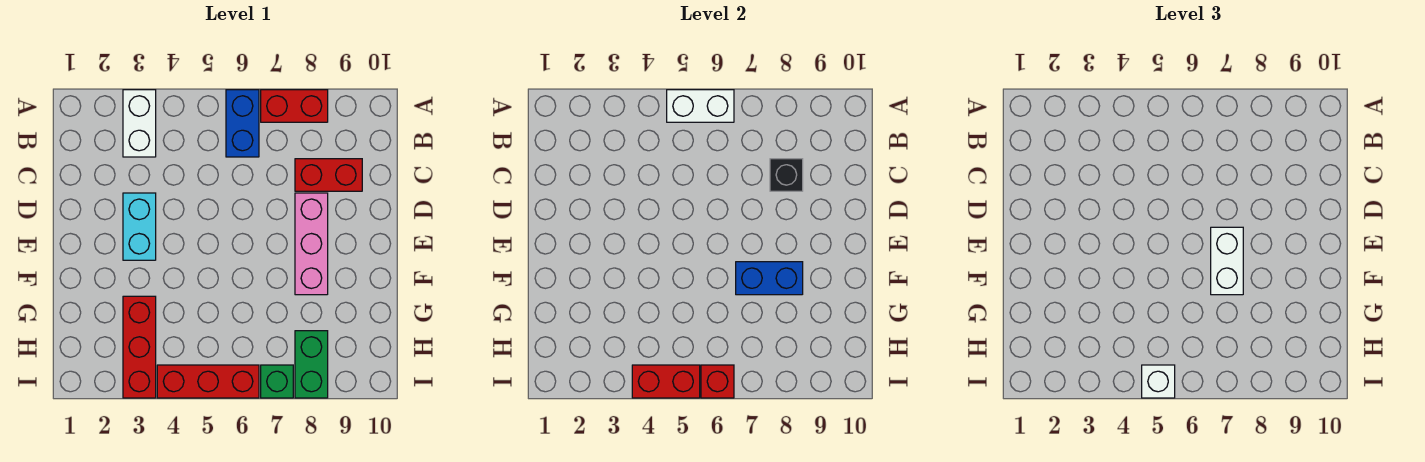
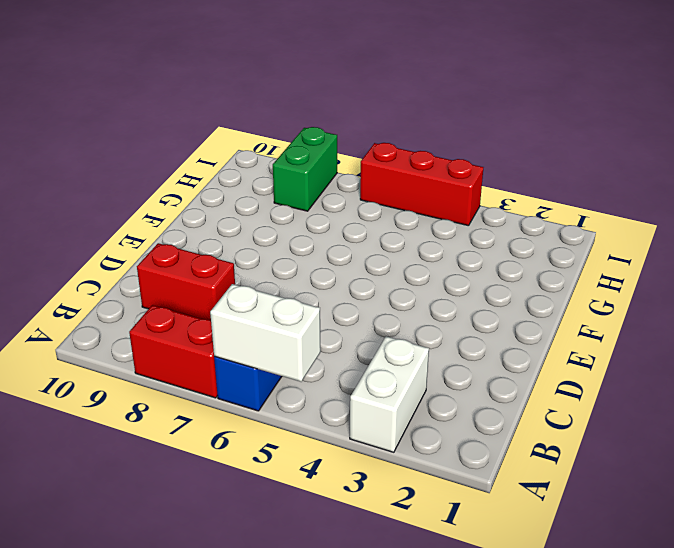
none -> cyan 1x2 brick [123,193,156,260]
none -> pink 1x3 brick [295,193,328,295]
none -> red 1x3 brick [123,296,156,398]

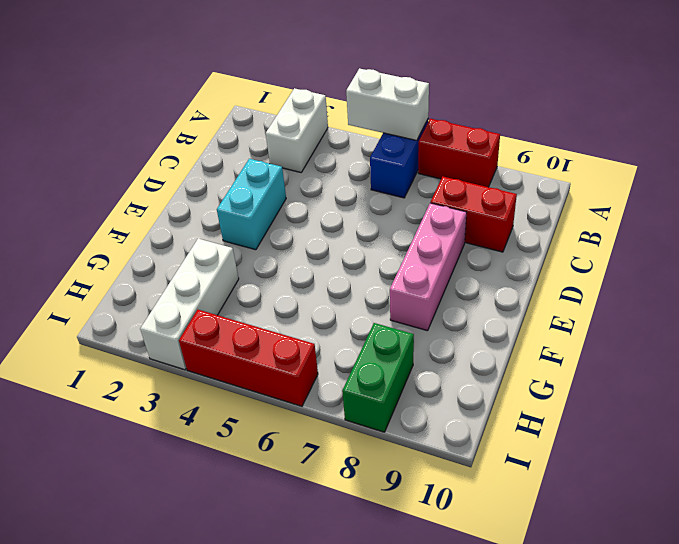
white 1x3 brick [140,239,239,370] -> red 1x3 brick [123,296,156,398]
none -> green 1x1 brick [261,365,293,398]
none -> black 1x1 brick [770,159,803,191]
none -> blue 1x2 brick [736,262,803,295]

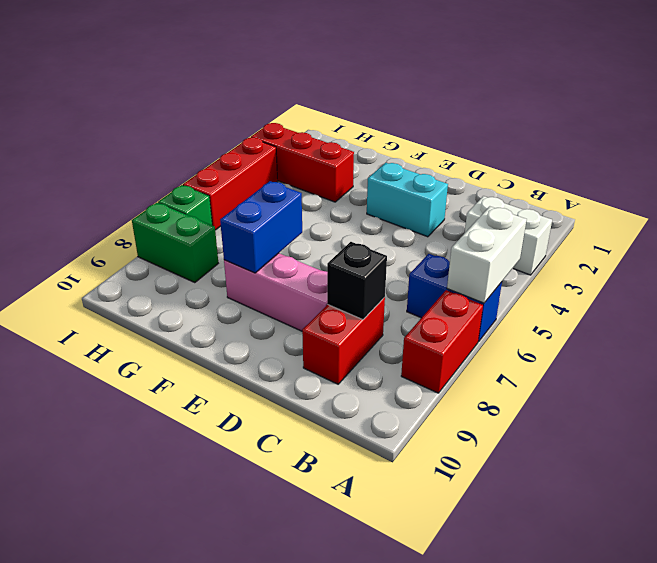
none -> red 1x2 brick [632,365,700,398]
none -> red 1x1 brick [701,365,734,398]
none -> white 1x2 brick [1211,227,1243,295]

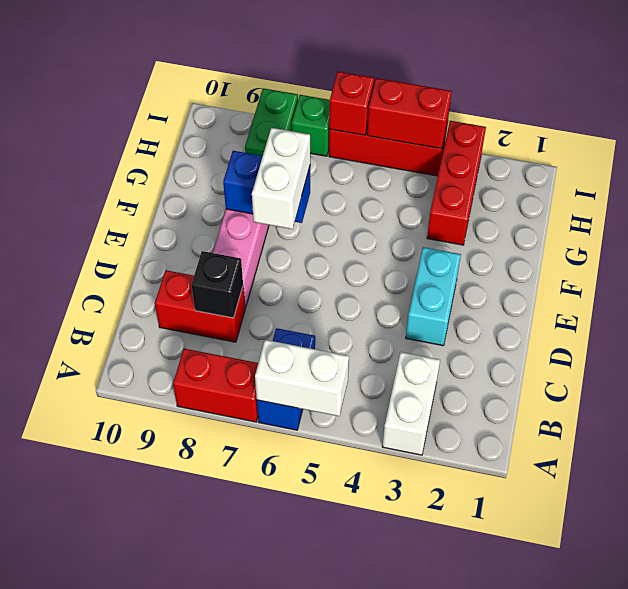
none -> white 1x1 brick [1142,365,1175,398]

